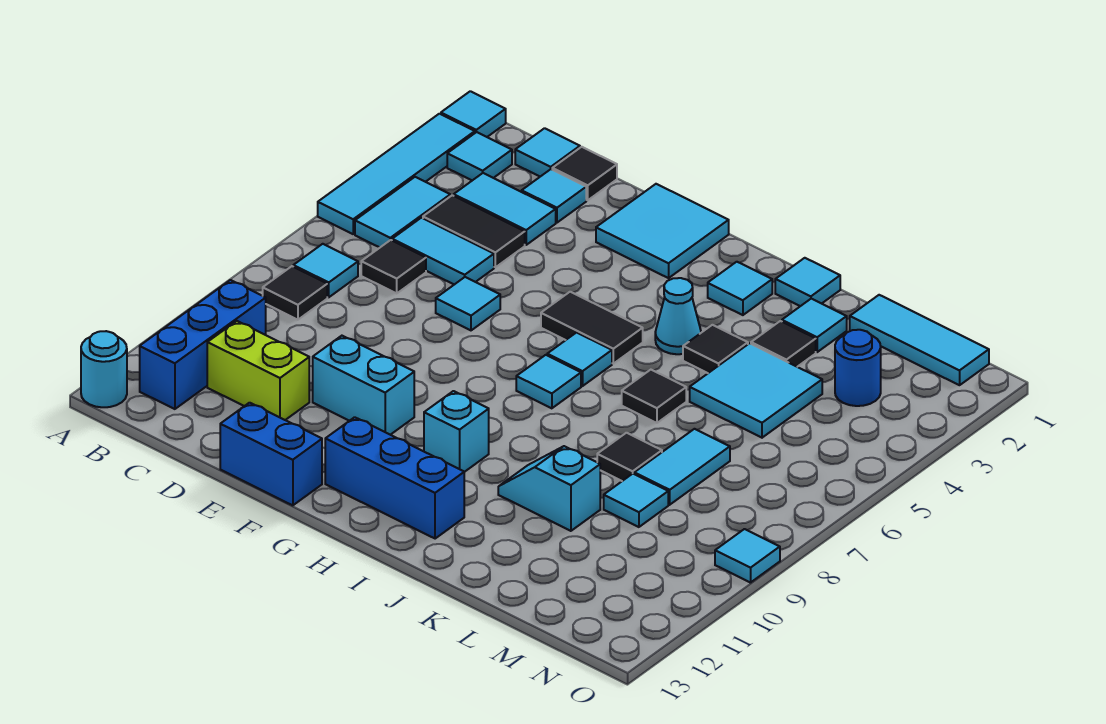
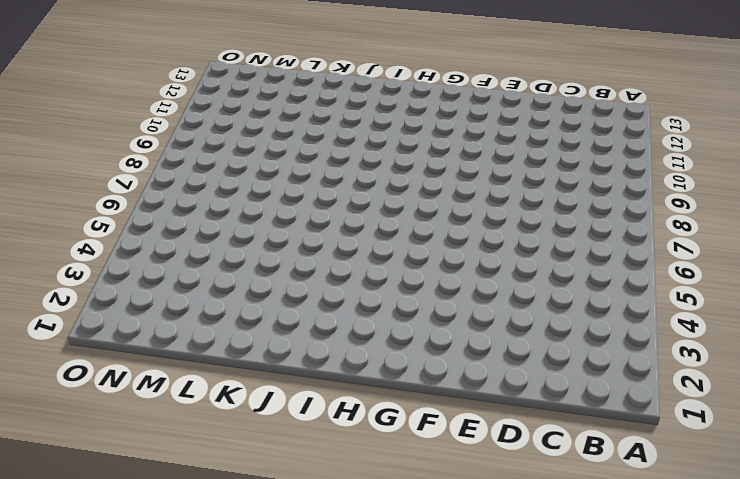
none -> cyan 1x1 tile [441,91,506,137]
none -> cyan 1x4 tile [318,114,475,234]
none -> cyan 1x1 round brick [81,331,127,407]
none -> cyan 1x1 tile [447,132,512,180]

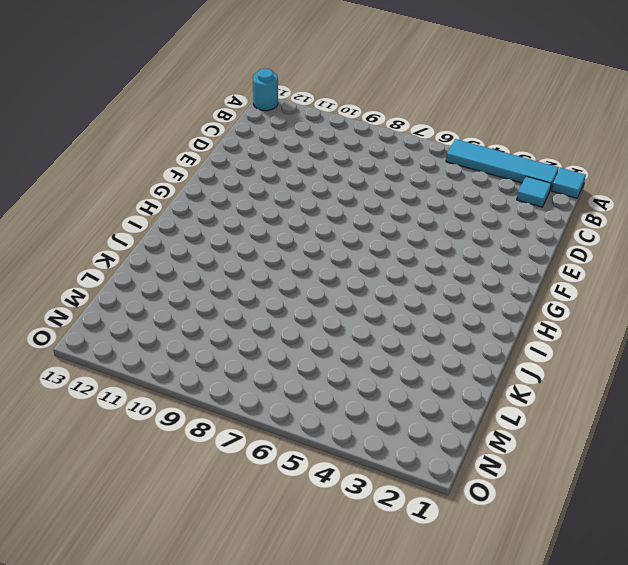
none -> cyan 1x2 tile [355,177,450,247]
none -> cyan 1x1 tile [293,244,358,297]
none -> black 1x1 tile [263,266,327,320]
none -> blue 1x3 brick [140,280,266,409]

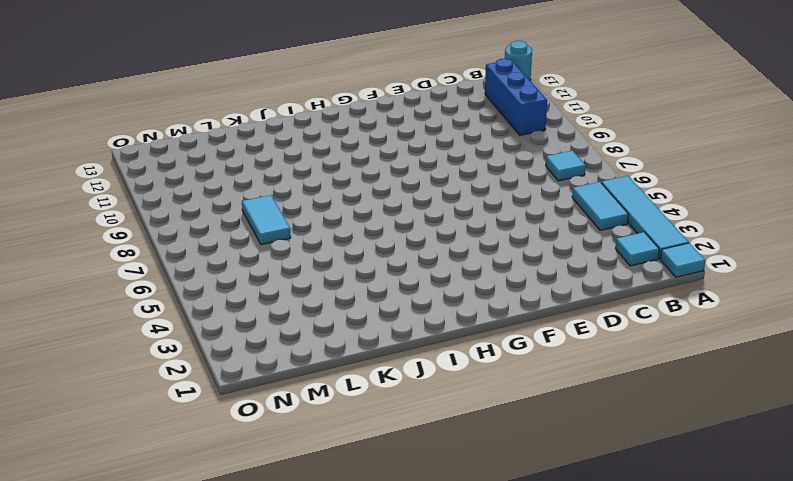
none -> black 1x1 tile [263,266,327,320]
none -> cyan 1x1 tile [515,128,580,177]
none -> cyan 1x2 tile [454,173,556,245]
none -> black 1x2 tile [423,195,525,267]

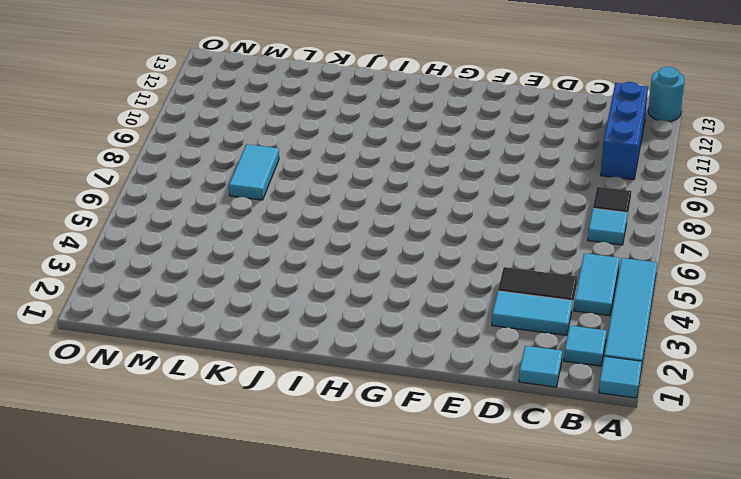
none -> cyan 1x2 tile [392,218,494,285]
none -> black 1x1 tile [361,240,426,293]
none -> lime 1x2 brick [207,321,309,420]
none -> black 1x1 tile [552,147,617,200]

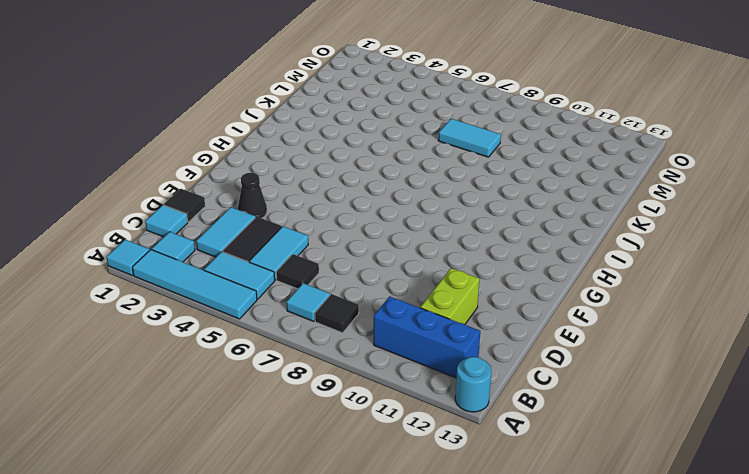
black 1x1 cone [238,173,267,218] -> none
none -> cyan 1x1 tile [522,169,586,223]
none -> cyan 1x1 tile [436,277,500,330]
none -> cyan 1x2 brick [313,336,414,435]
none -> blue 1x2 brick [220,403,322,505]

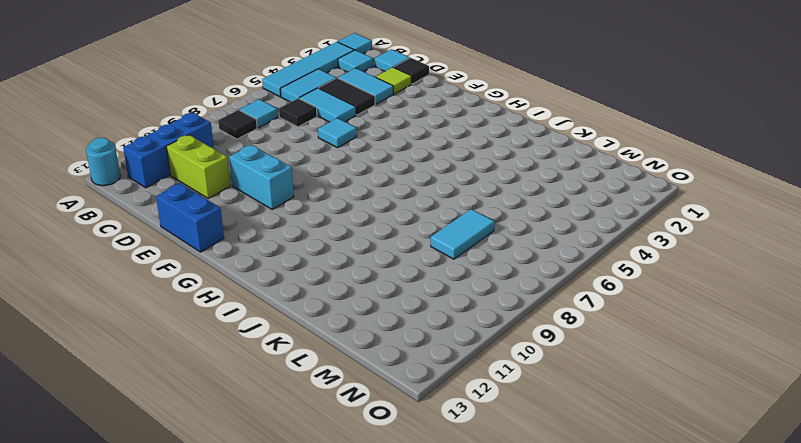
lime 1x1 tile [376,67,412,94] -> cyan 1x1 tile [522,169,586,223]
none -> cyan 2x2 tile [596,184,729,278]
none -> black 1x2 tile [541,292,643,364]
none -> blue 1x3 brick [325,417,464,539]
none -> cyan 1x1 tile [547,333,612,386]

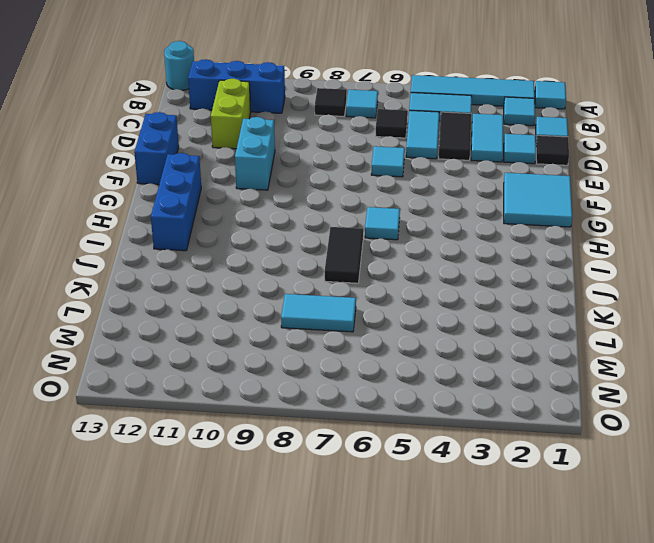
black 1x2 tile [325,227,363,283] -> black 1x2 tile moved to [541,292,643,364]
none -> cyan 1x1 tile [516,355,581,408]
none -> cyan 1x1 brick [424,391,489,472]
none -> cyan 1x1 tile [708,262,772,315]
none -> cyan 1x1 cone [655,278,701,354]

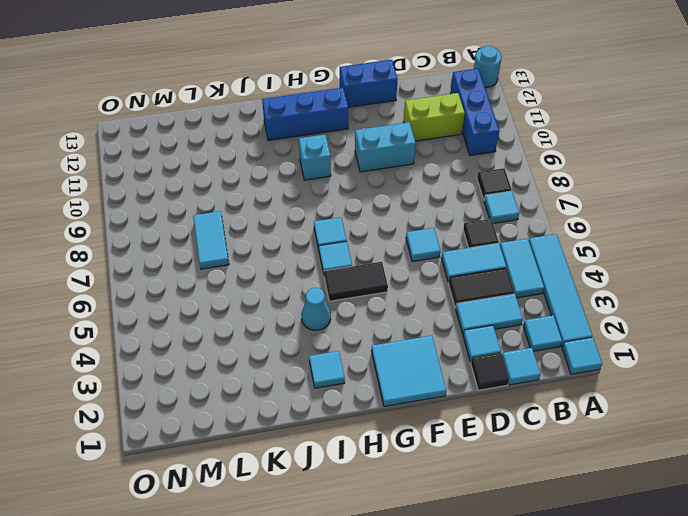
none -> cyan 1x1 tile [775,258,840,306]
none -> black 1x1 tile [683,325,748,373]
none -> black 1x1 tile [622,370,686,423]
none -> cyan 1x2 slope [498,446,600,531]

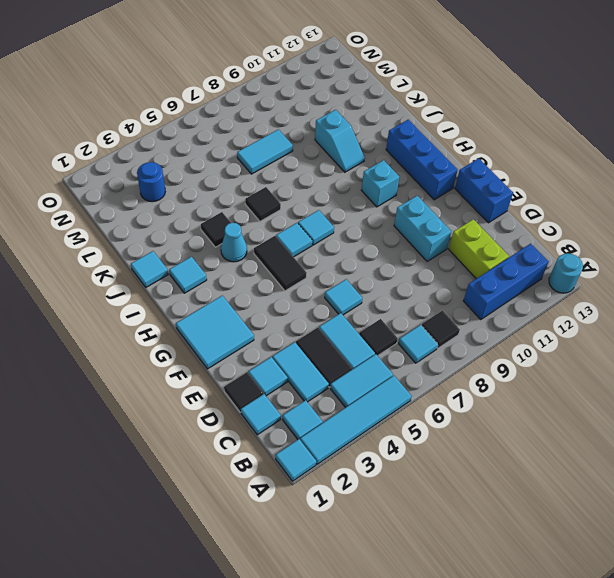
none -> cyan 1x1 tile [782,299,847,352]
none -> black 1x1 tile [751,321,816,367]
none -> cyan 2x2 tile [690,343,822,438]
none -> black 1x1 tile [597,433,662,481]

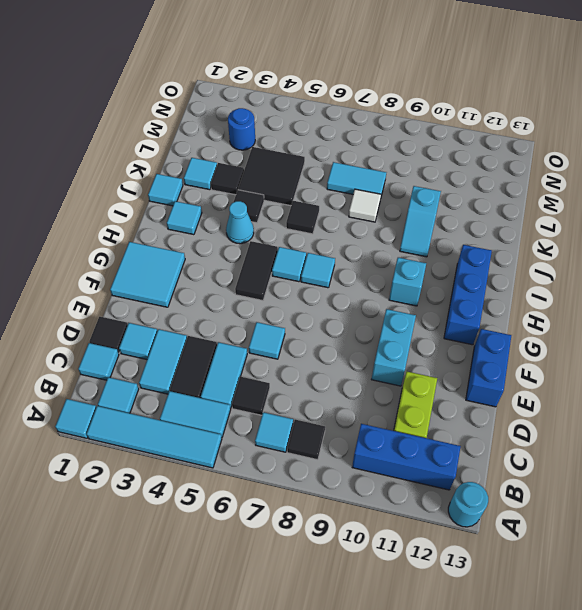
black 2x2 tile [238,147,305,206] -> cyan 2x2 tile [690,343,822,438]
white 1x1 tile [349,189,381,222] -> black 1x1 tile [597,433,662,481]
none -> cyan 1x3 tile [850,295,989,385]
none -> cyan 1x1 tile [604,474,668,527]
none -> cyan 1x1 tile [715,529,780,583]

